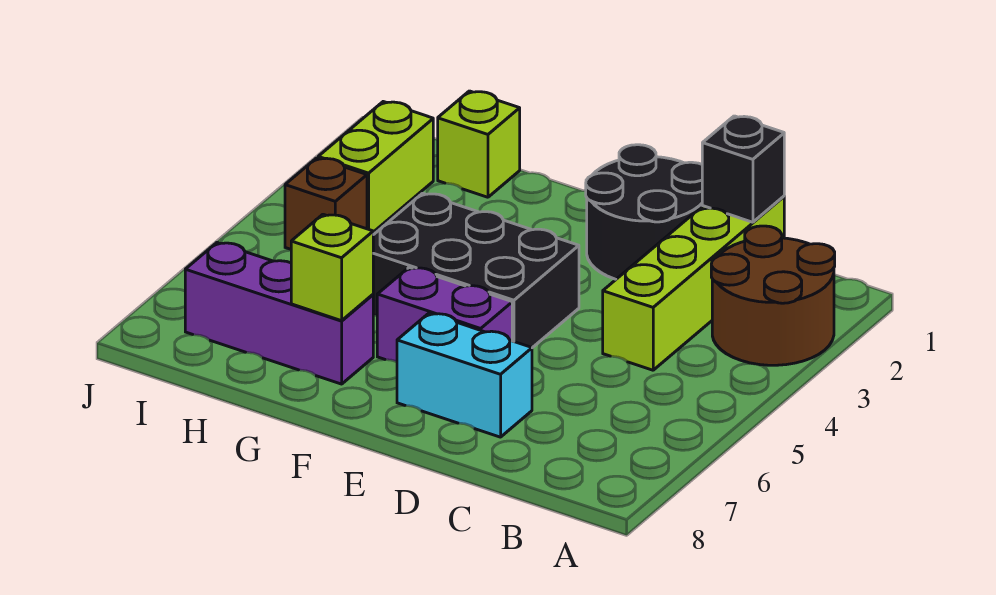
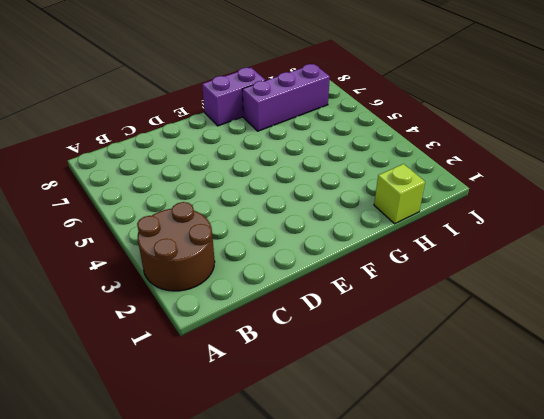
purple 1x2 brick [202,68,266,126] -> purple 1x2 brick moved to [377,267,512,362]
none -> lime 1x4 brick [603,196,784,370]
none -> black 2x2 round brick [586,145,703,279]
none -> cyan 1x2 brick [397,313,532,437]

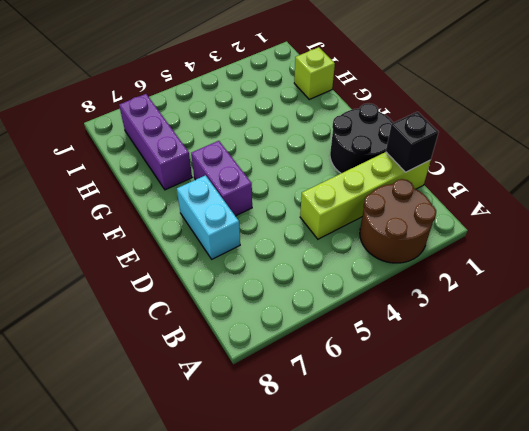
none -> black 2x3 brick [373,193,579,348]
none -> lime 1x2 brick [318,102,433,232]
none -> brown 1x1 brick [285,158,367,249]

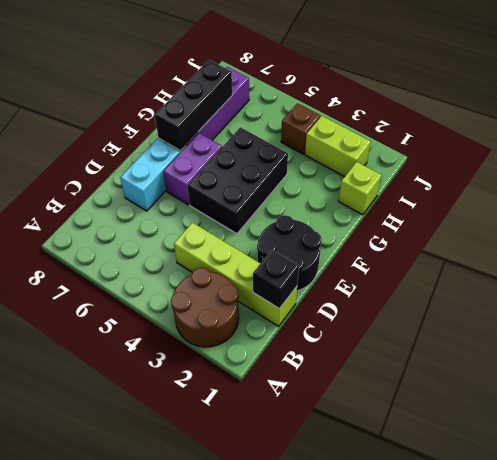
black 1x3 brick [155,60,232,150] -> lime 1x1 brick [291,214,373,321]

